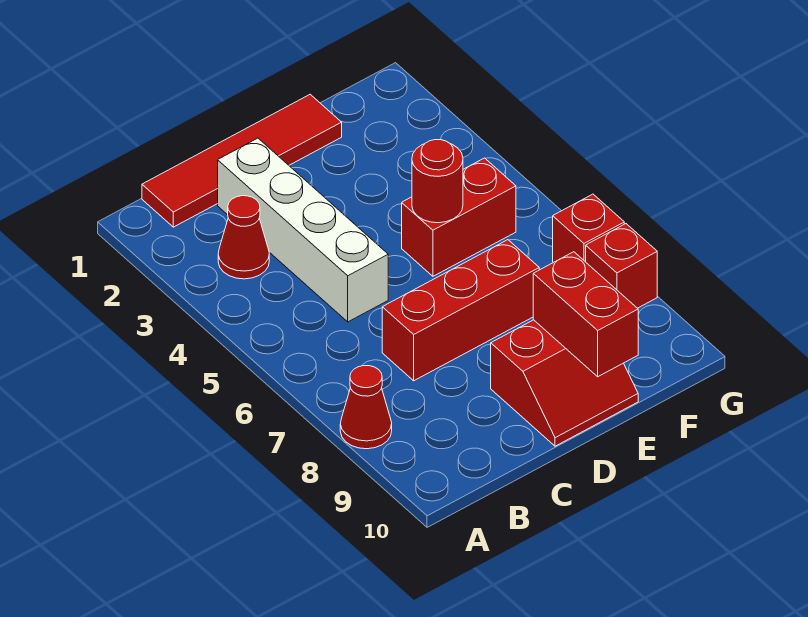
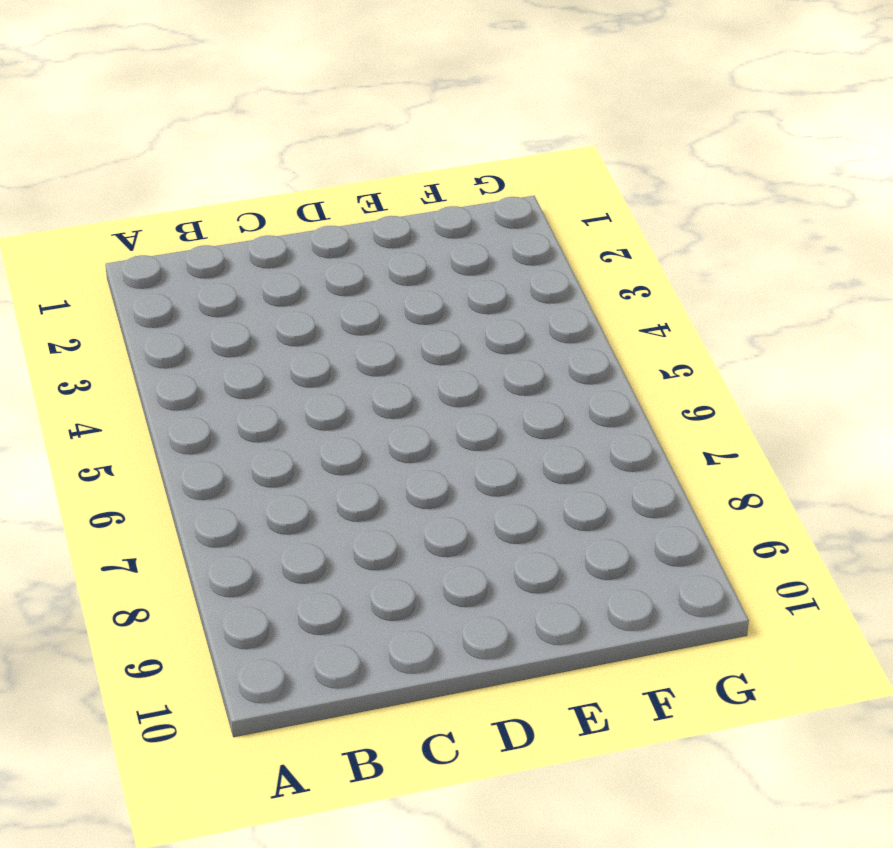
none -> red 1x1 cone [340,366,392,449]
none -> red 1x4 tile [142,94,342,227]

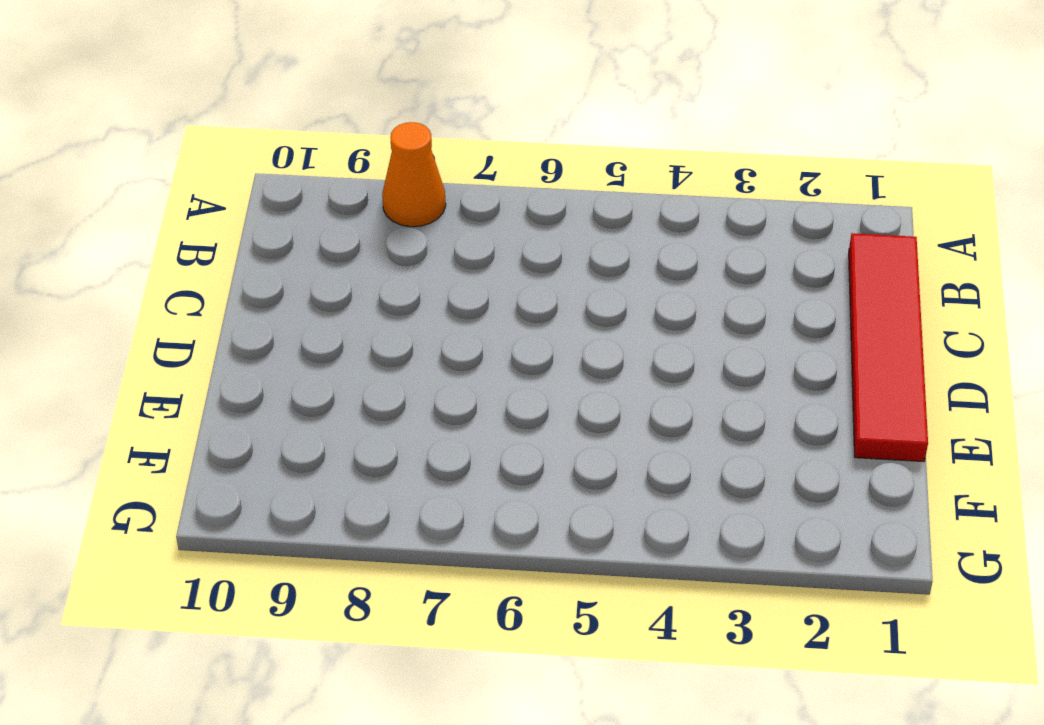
orange 1x1 cone [382,122,446,227] -> red 1x1 cone [340,366,392,449]
none -> red 1x1 cone [218,196,269,279]
none -> white 1x4 brick [218,138,388,322]

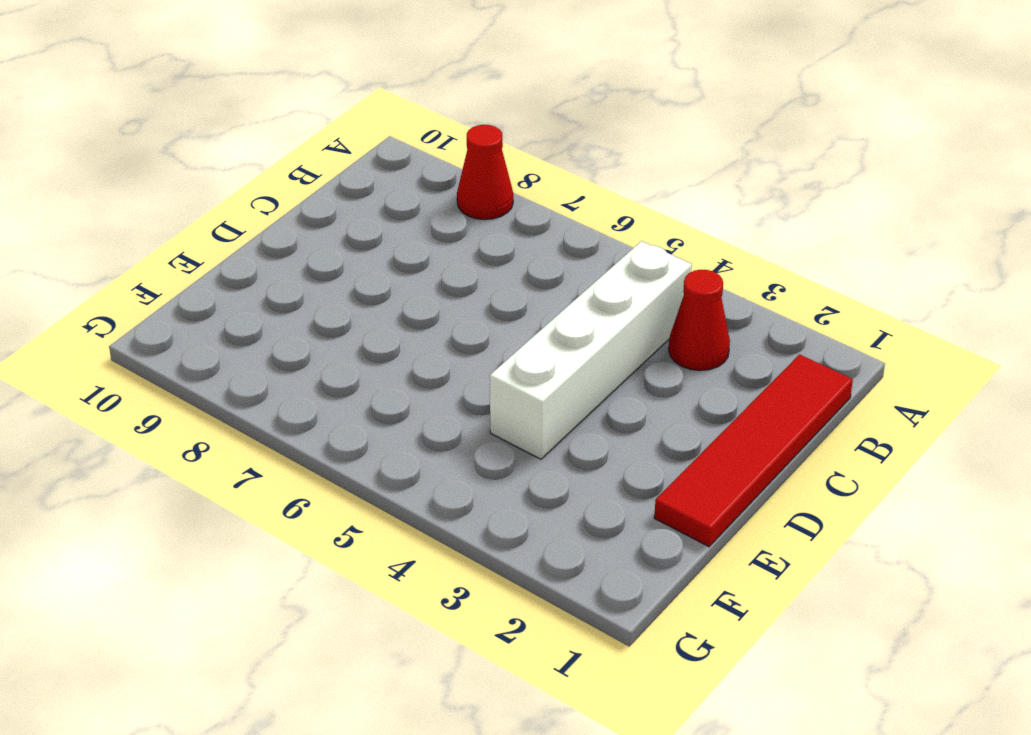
white 1x4 brick [490,241,692,459] -> white 1x4 brick turned to [218,138,388,322]
none -> red 1x3 brick [382,240,539,381]
none -> red 2x2 slope [491,320,638,446]

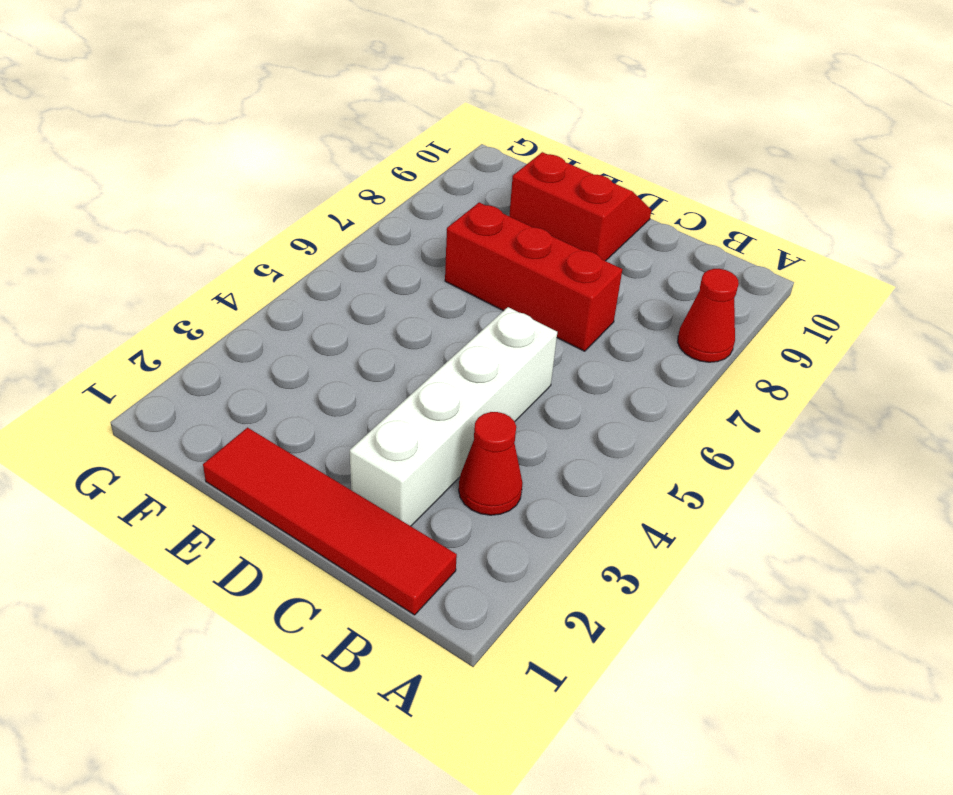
none -> red 1x2 brick [402,158,516,276]
none -> red 1x1 brick [553,194,624,263]

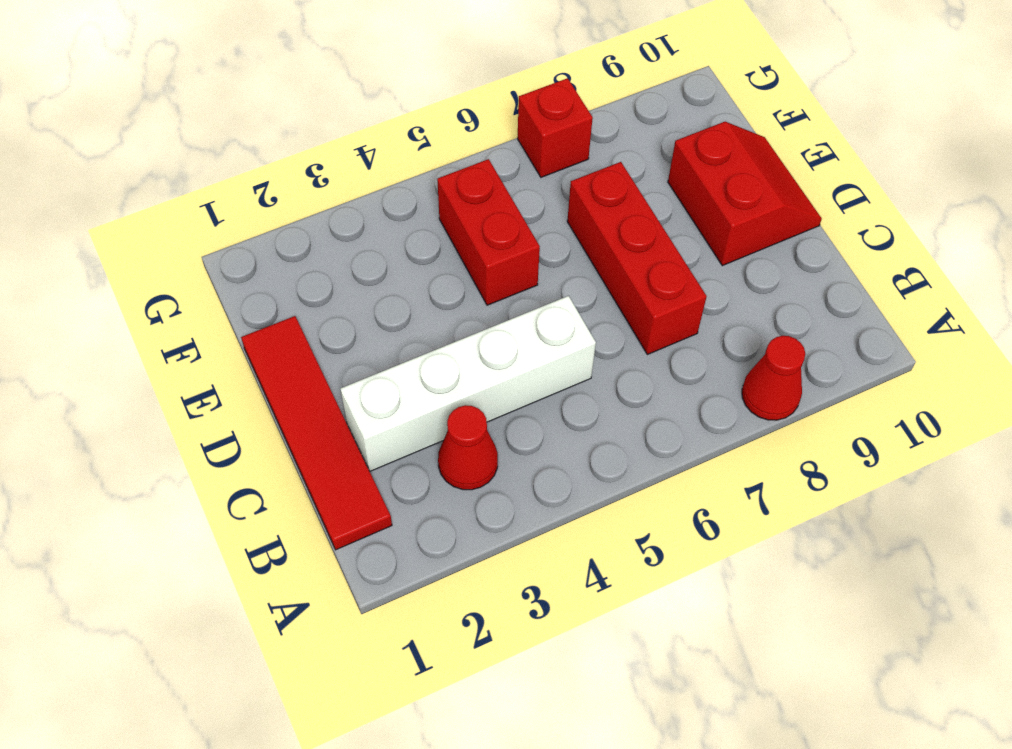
none -> red 1x1 brick [586,224,657,308]
none -> red 1x1 round brick [412,140,463,223]

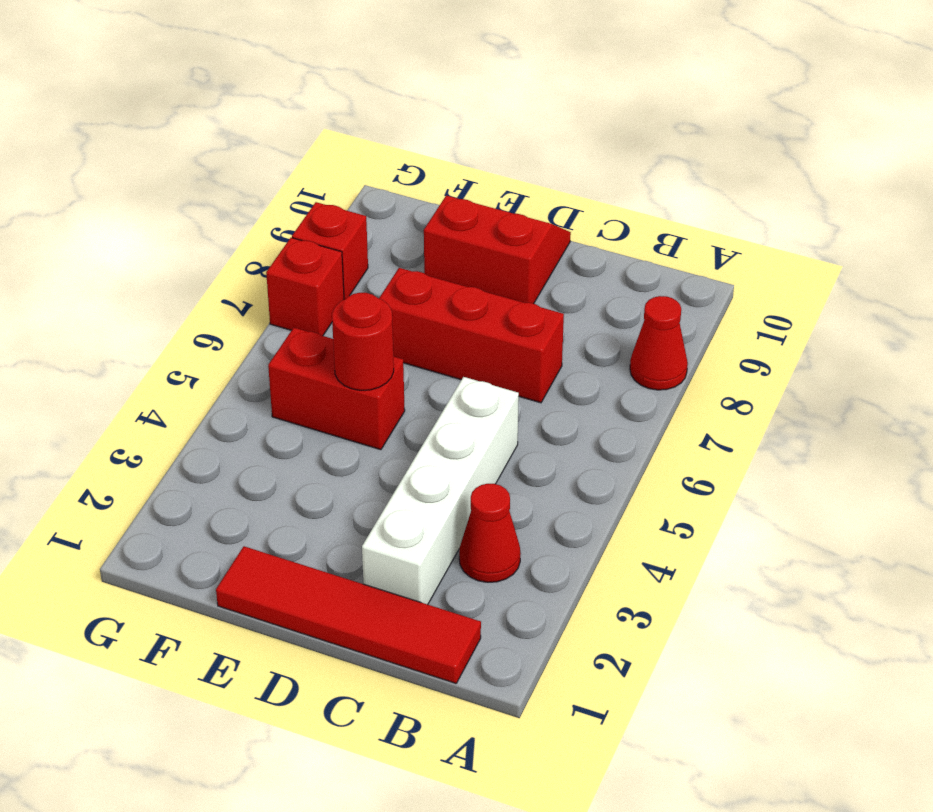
none -> red 1x2 brick [533,252,638,377]

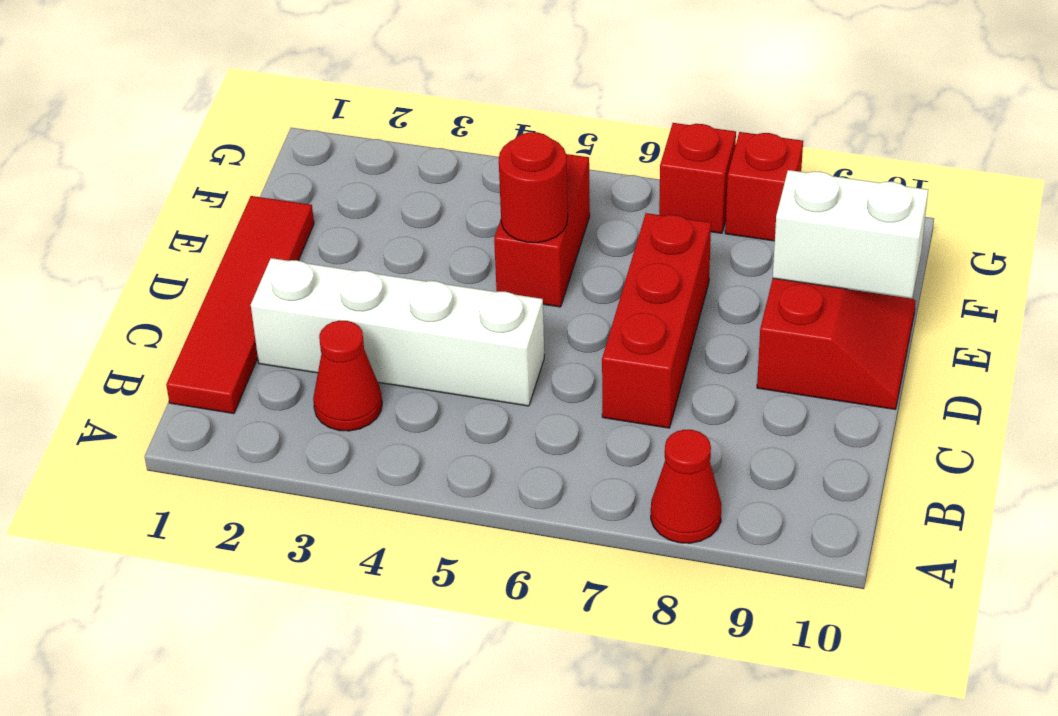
white 1x2 brick [773,170,928,299] -> red 1x2 brick [533,252,638,377]

